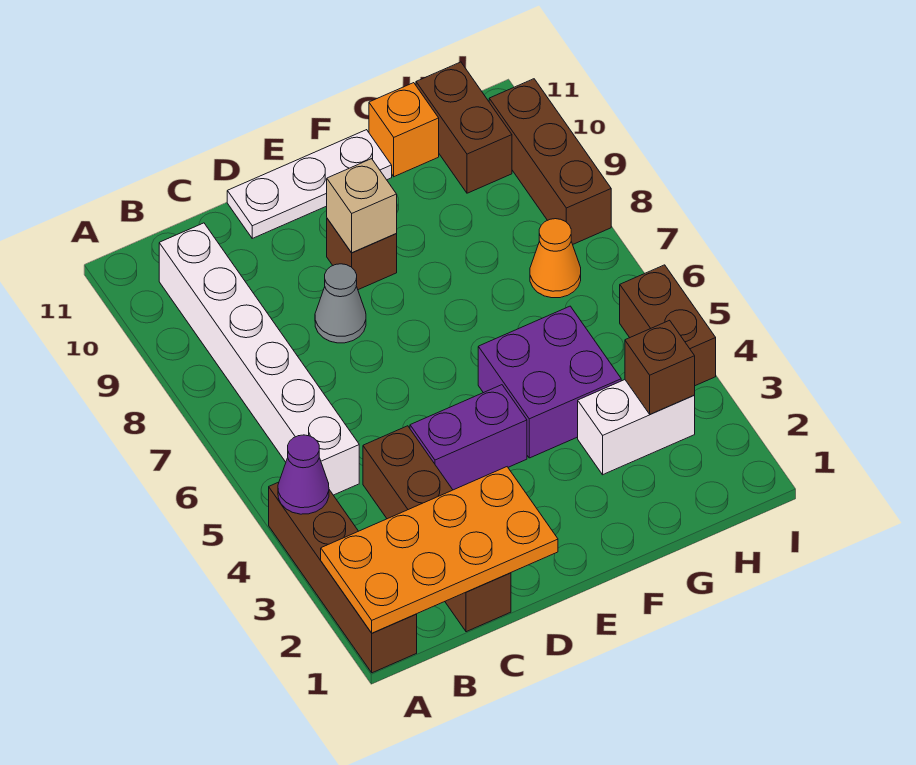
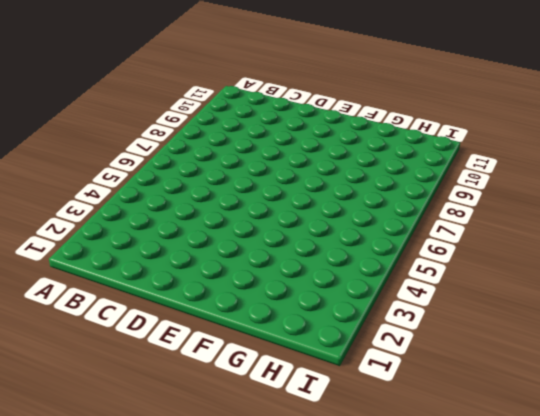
none -> brown 1x4 brick [269,482,417,673]
none -> white 1x6 brick [159,223,359,495]
none -> brown 1x4 brick [363,426,511,632]

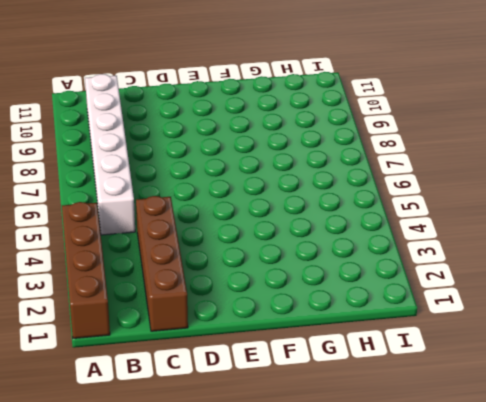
none -> purple 1x2 brick [410,385,527,490]
none -> grey 1x1 cone [315,264,366,343]
none -> white 1x3 plate [227,130,392,238]

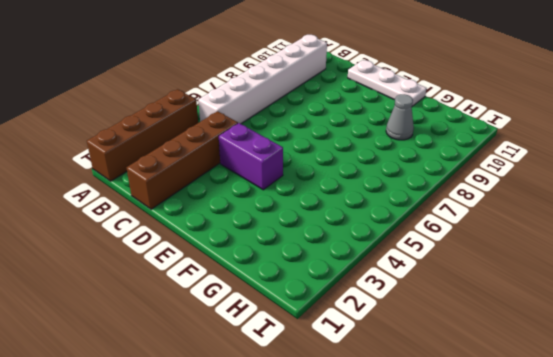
grey 1x1 cone [386,94,414,140] -> grey 1x1 cone moved to [315,264,366,343]
none -> brown 1x1 brick [327,219,397,290]
none -> purple 2x2 brick [478,306,621,458]
none -> white 1x2 brick [578,380,695,475]

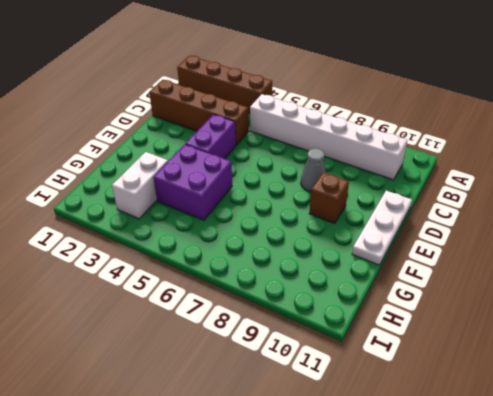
none -> orange 1x1 brick [369,83,439,177]
none -> orange 1x1 cone [530,219,581,298]
none -> brown 1x2 brick [416,62,512,193]

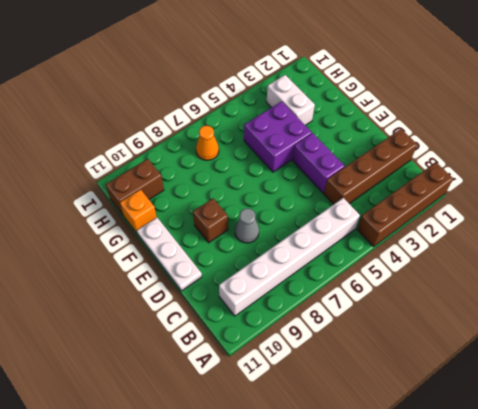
none -> brown 1x2 brick [620,265,716,386]
none -> brown 1x3 brick [489,79,611,244]
none -> orange 2x4 plate [321,467,558,633]

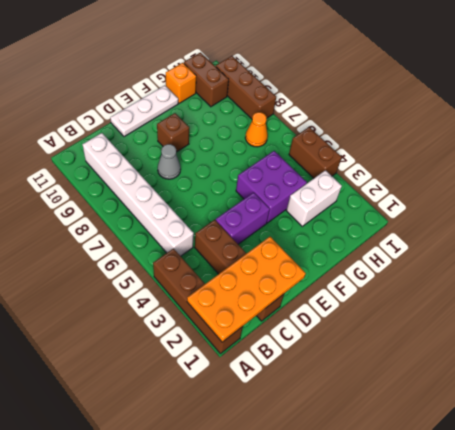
none -> purple 1x1 cone [278,435,329,514]
none -> tan 1x1 brick [327,159,397,253]
none -> brown 1x1 brick [625,320,695,414]

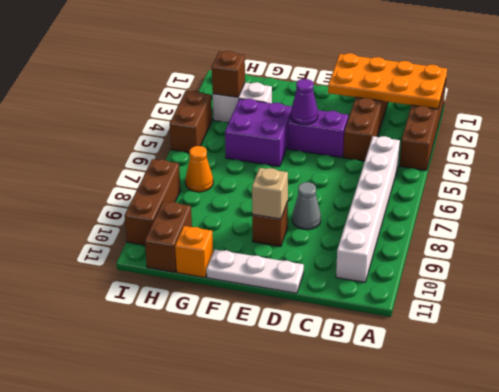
purple 1x1 cone [291,79,318,125] -> purple 1x1 cone moved to [278,435,329,514]

